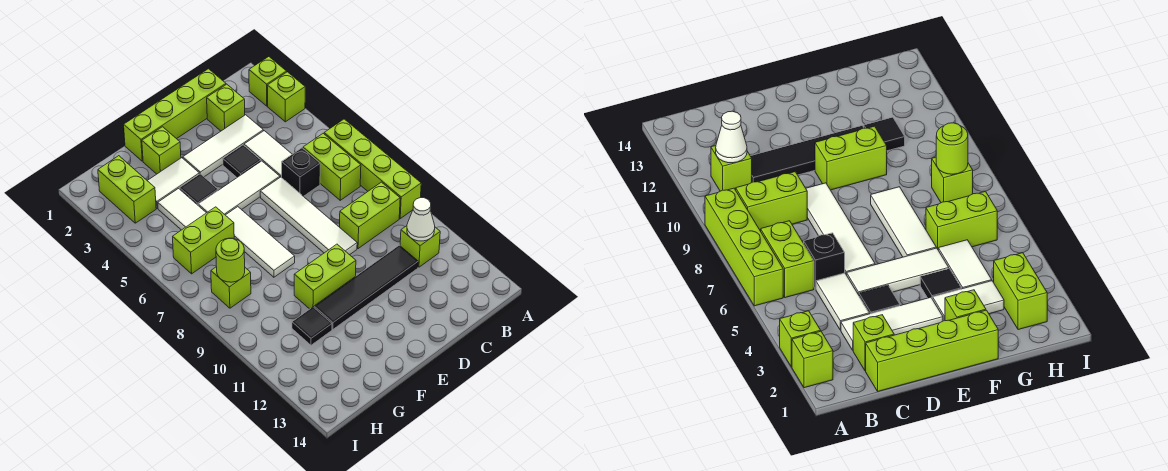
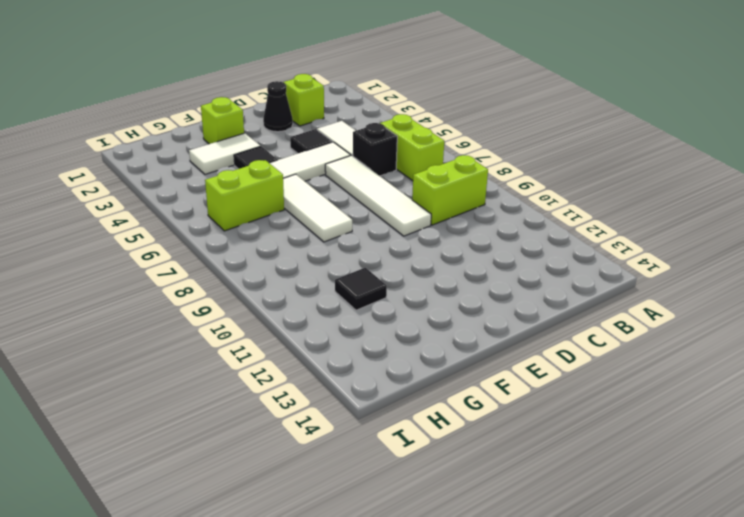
black 1x1 cone [263,81,293,132] -> none
none -> lime 1x1 brick [249,57,287,106]
none -> lime 1x1 brick [267,72,305,122]
none -> lime 1x4 brick [324,119,421,218]

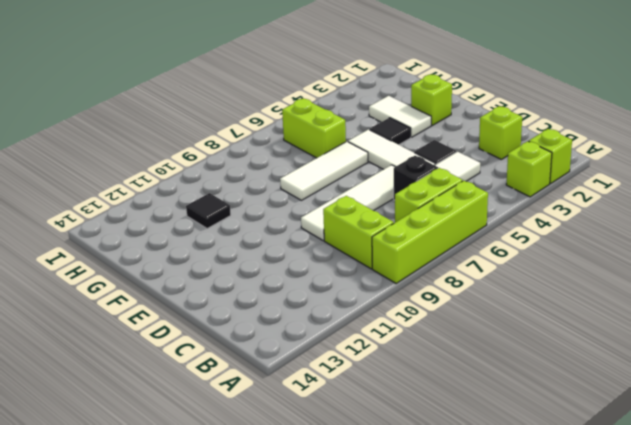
none -> lime 1x1 brick [400,226,440,267]
none -> lime 1x4 brick [124,69,226,161]
none -> white 1x3 tile [183,115,263,177]

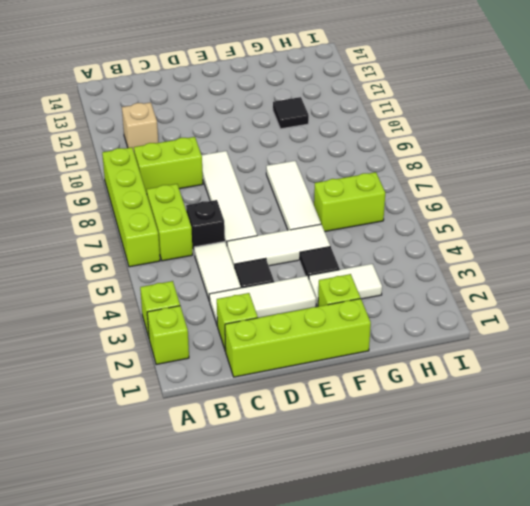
tan 1x1 brick [122,102,158,151] -> lime 1x1 brick [400,226,440,267]
none -> black 1x4 tile [314,245,418,329]
none -> lime 1x2 brick [294,244,356,309]
none -> white 1x2 tile [158,189,206,230]

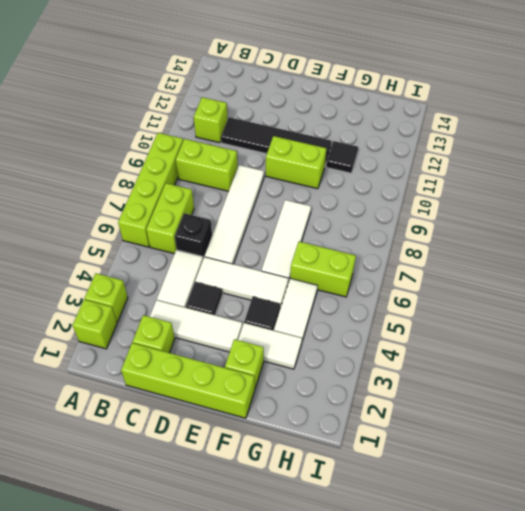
none -> lime 1x2 brick [98,156,156,223]
none -> lime 1x1 brick [211,267,251,308]
none -> white 1x1 cone [407,198,435,241]

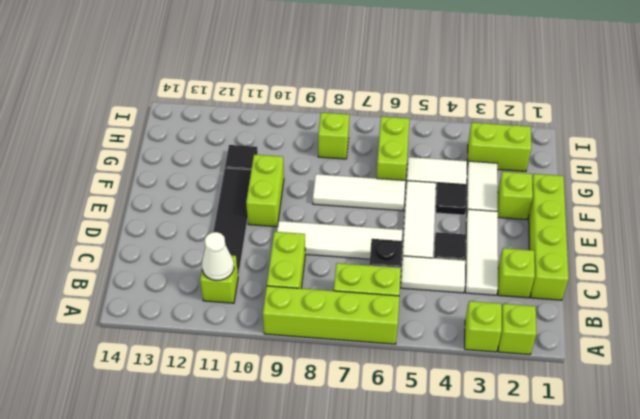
none -> lime 1x1 round brick [216,238,245,282]

